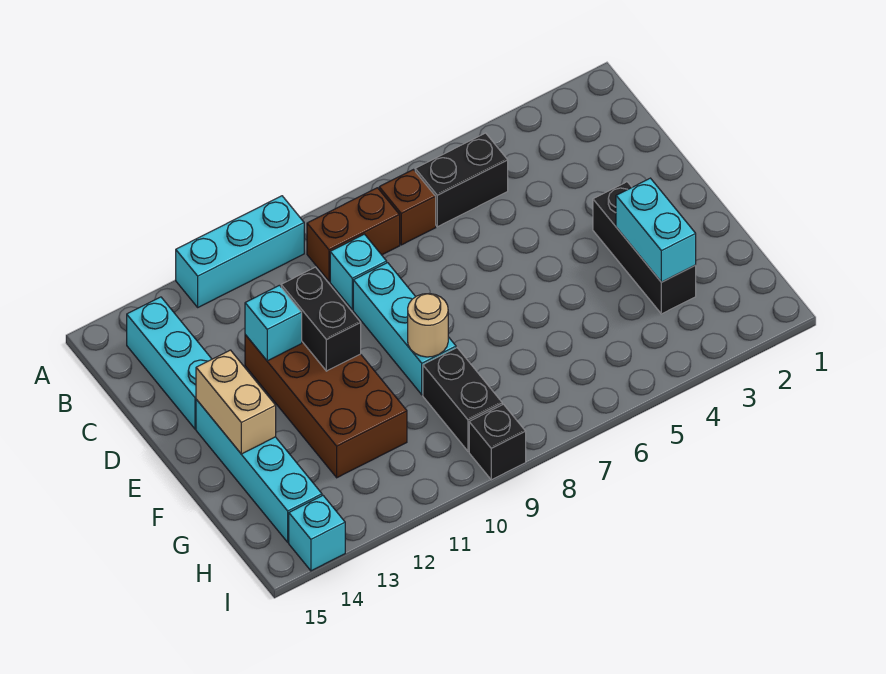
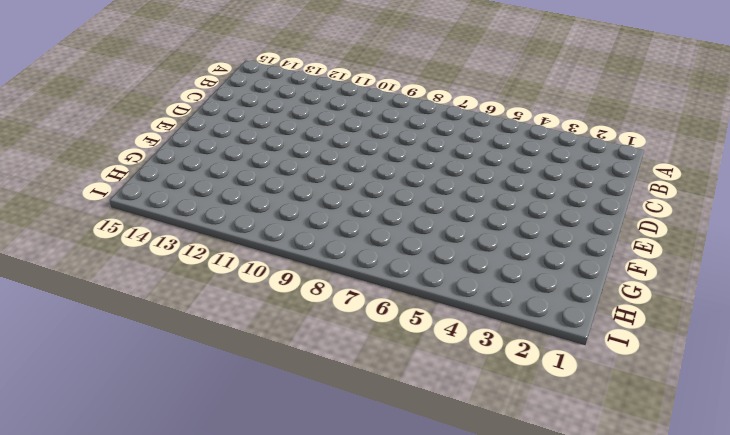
none -> cyan 1x3 brick [176,196,304,307]
none -> black 1x2 brick [415,133,508,227]
none -> brown 1x1 brick [379,170,436,245]

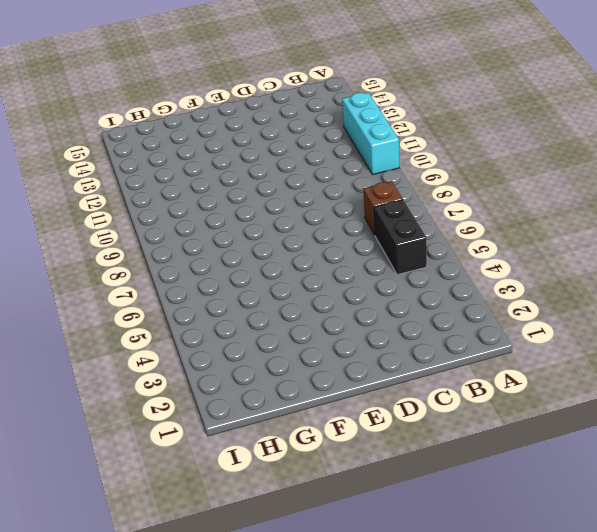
none -> brown 1x2 brick [307,188,400,281]
none -> cyan 1x3 brick [127,297,212,429]
none -> cyan 1x1 brick [330,234,387,310]

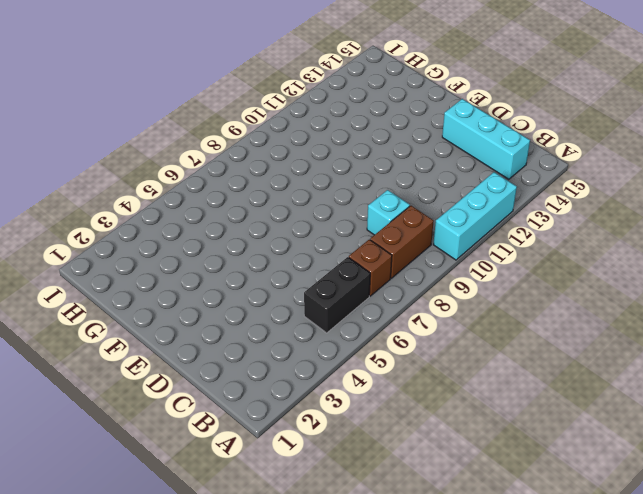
none -> cyan 1x3 brick [353,263,456,395]
none -> brown 2x4 brick [245,335,407,478]
none -> black 1x3 brick [593,182,696,314]

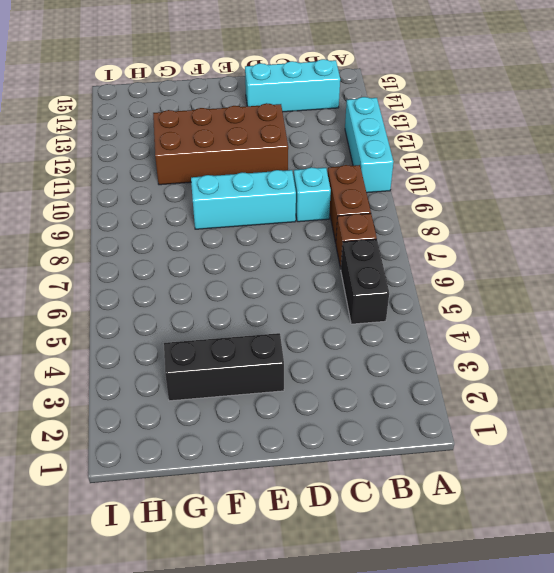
none -> cyan 1x4 brick [196,399,322,542]
none -> black 1x2 brick [423,348,502,451]
none -> black 1x1 brick [469,404,526,480]

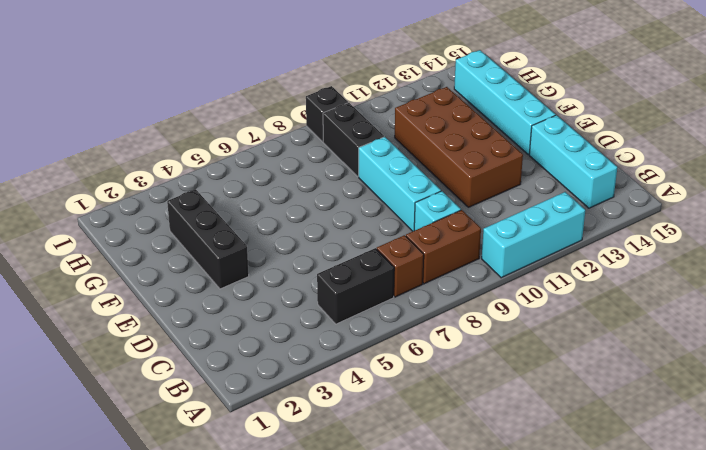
none -> cyan 1x1 brick [289,496,345,571]
none -> black 1x2 brick [281,267,361,371]
none -> cyan 1x1 brick [245,285,302,361]

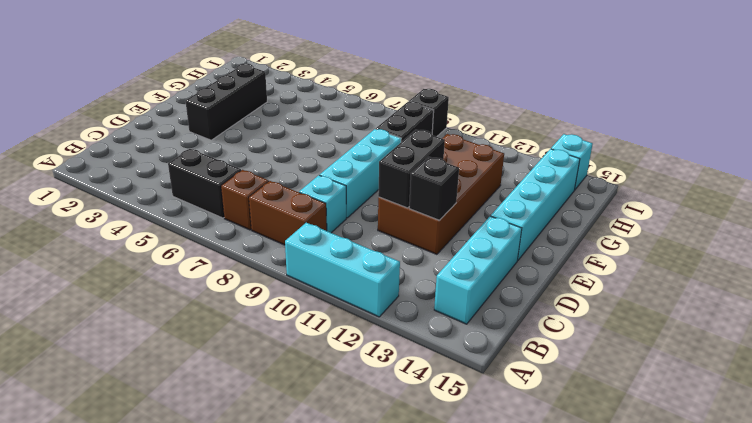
black 1x1 brick [409,157,459,220] -> cyan 1x1 brick [245,285,302,361]
none -> tan 1x2 brick [196,350,276,454]
none -> cyan 1x2 brick [616,178,696,282]
none -> tan 1x1 round brick [408,294,448,357]

